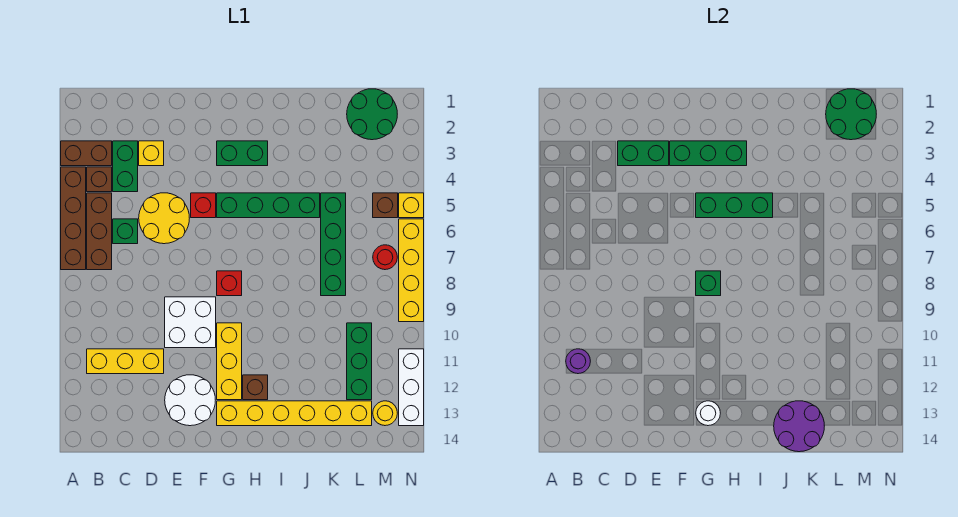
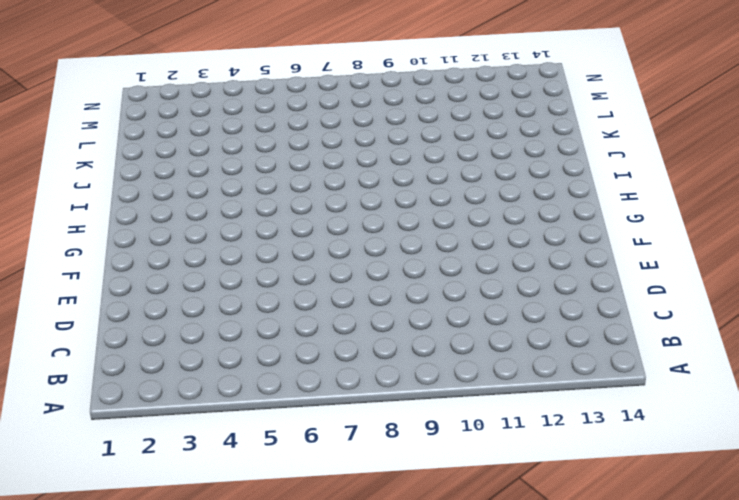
none -> brown 1x2 brick [61,141,112,166]
none -> brown 1x4 brick [61,167,86,270]
none -> brown 1x1 brick [87,167,112,192]
none -> brown 1x3 brick [87,193,112,270]

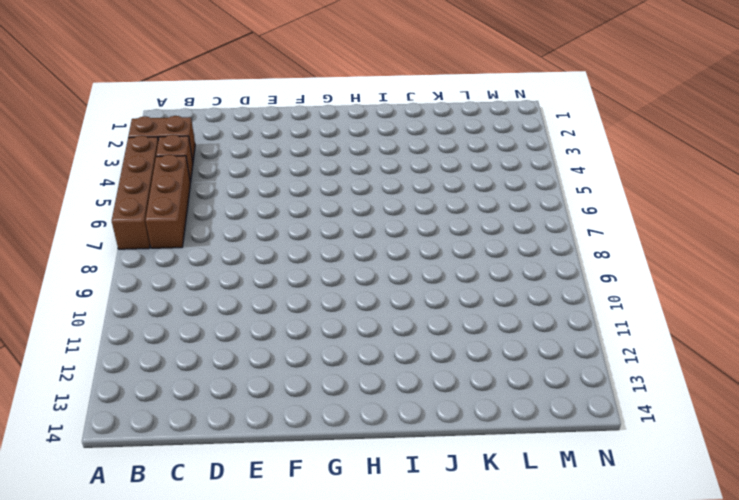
none -> yellow 1x3 brick [87,349,164,374]
none -> green 1x2 brick [113,141,138,192]
none -> green 1x1 brick [113,219,138,244]
none -> yellow 1x1 brick [139,141,164,166]

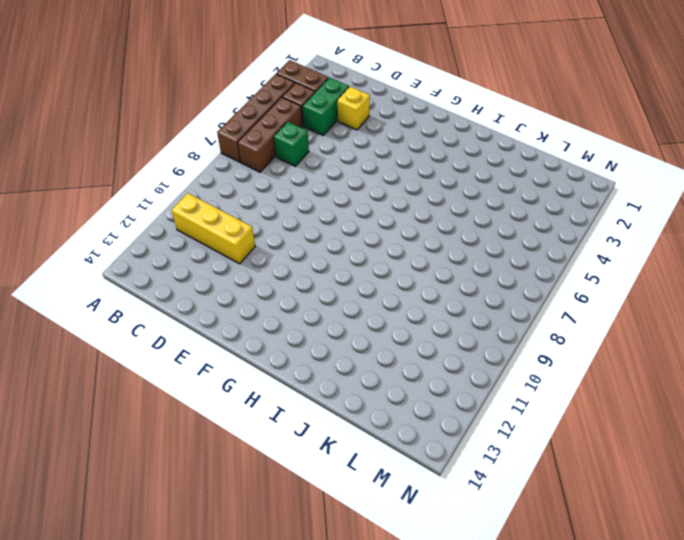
none -> yellow 2x2 round brick [139,193,189,244]
none -> white 2x2 brick [165,297,216,348]
none -> white 2x2 round brick [165,375,215,426]
none -> red 1x1 brick [191,193,216,218]

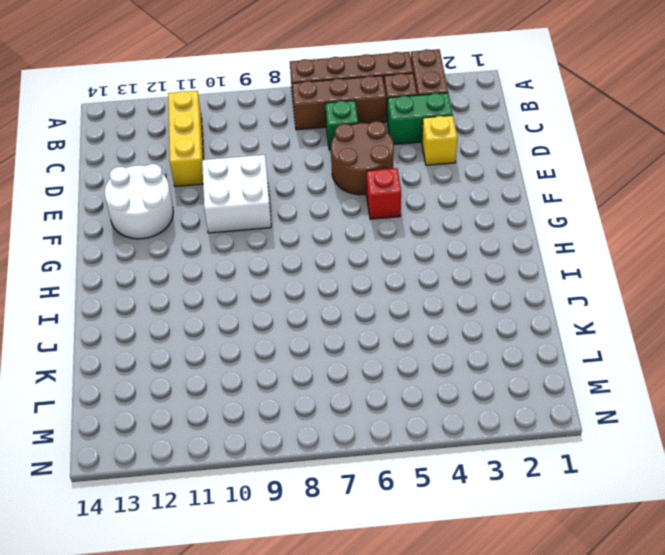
brown 2x2 round brick [331,121,394,195] -> yellow 2x2 round brick [139,193,189,244]
none -> green 1x2 brick [217,141,268,166]
none -> green 1x4 brick [217,193,320,218]
none -> red 1x1 brick [217,271,242,296]
none -> yellow 1x3 brick [217,323,242,400]

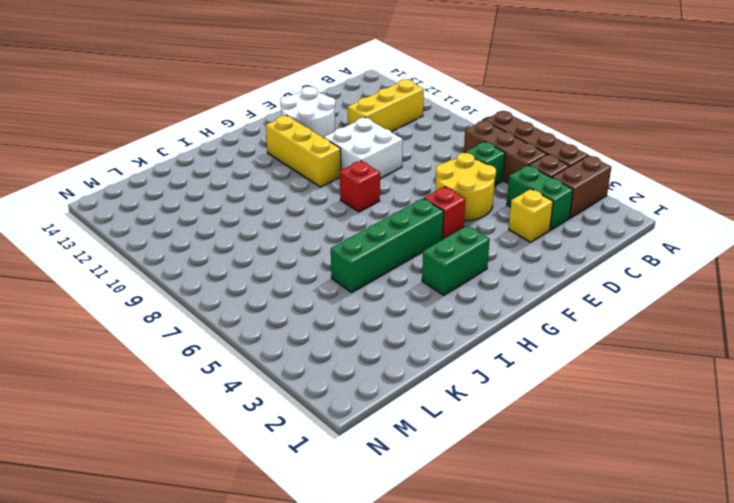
none -> yellow 1x6 brick [217,401,372,426]
none -> brown 1x1 brick [243,375,268,400]
none -> green 1x4 brick [321,193,346,296]
none -> green 2x2 round brick [347,89,397,140]

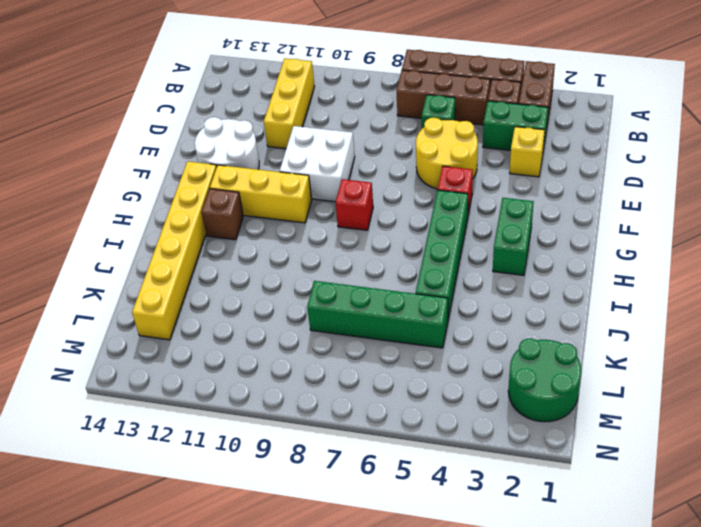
none -> green 1x3 brick [347,323,372,400]
none -> brown 1x1 brick [373,193,398,218]
none -> red 1x1 round brick [373,245,397,270]
none -> yellow 1x1 round brick [373,401,397,426]

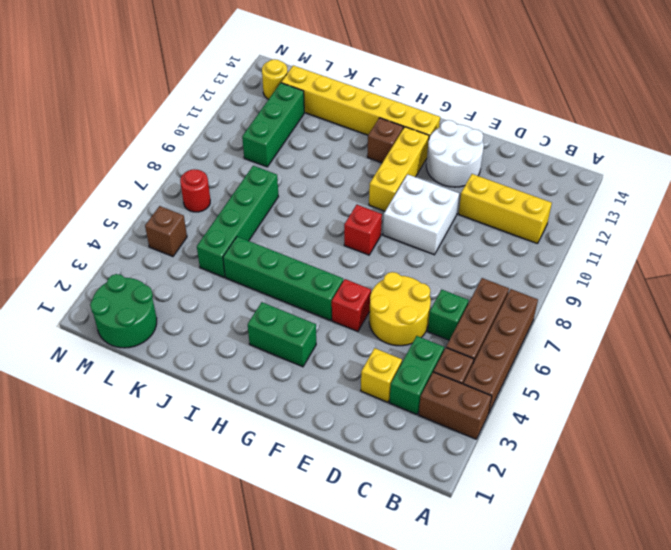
none -> yellow 1x1 brick [399,193,424,218]
none -> yellow 1x4 brick [399,219,424,322]
none -> white 1x3 brick [399,349,424,426]
none -> purple 1x1 round brick [566,349,590,374]

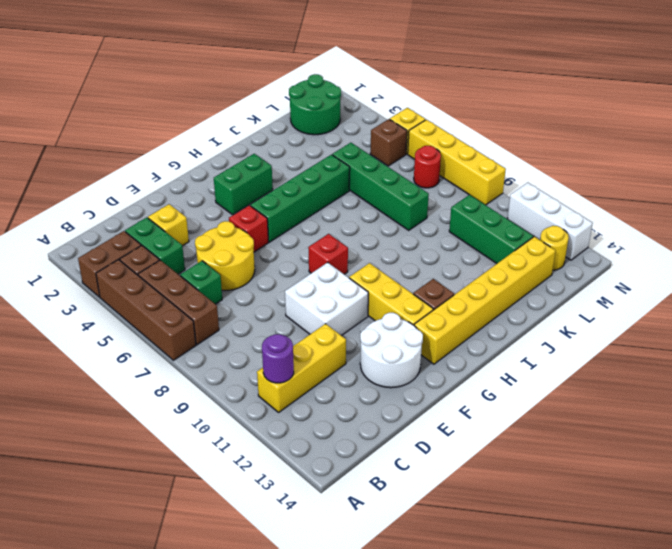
none -> green 1x2 brick [618,141,669,166]
none -> green 1x3 brick [670,141,747,166]
none -> green 1x3 brick [696,193,773,218]
none -> green 1x1 brick [696,271,721,296]

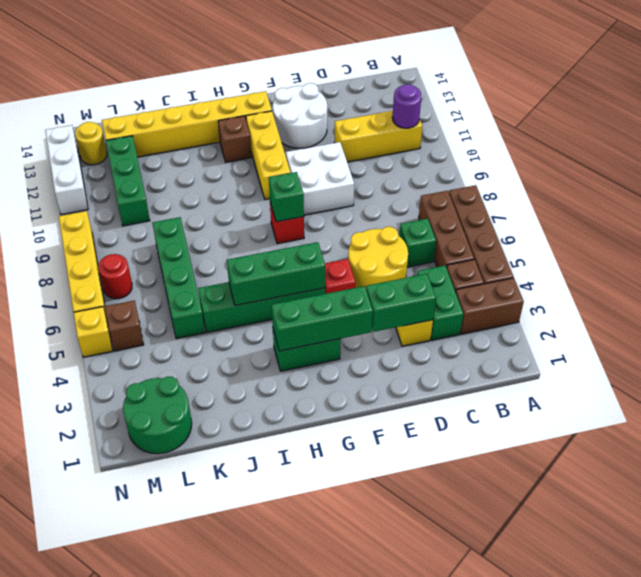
none -> white 1x1 round brick [696,401,720,426]
none -> purple 2x2 round brick [774,401,824,452]
none -> green 2x2 round brick [826,89,876,140]

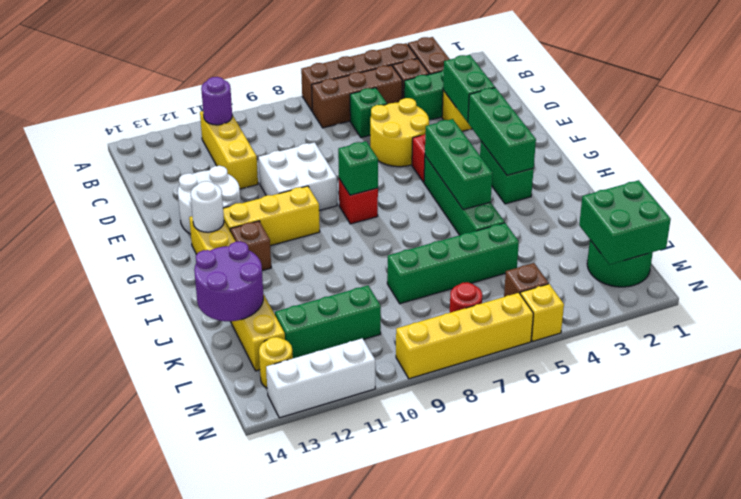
green 2x2 brick [579,180,671,264] -> green 2x2 round brick [826,89,876,140]

